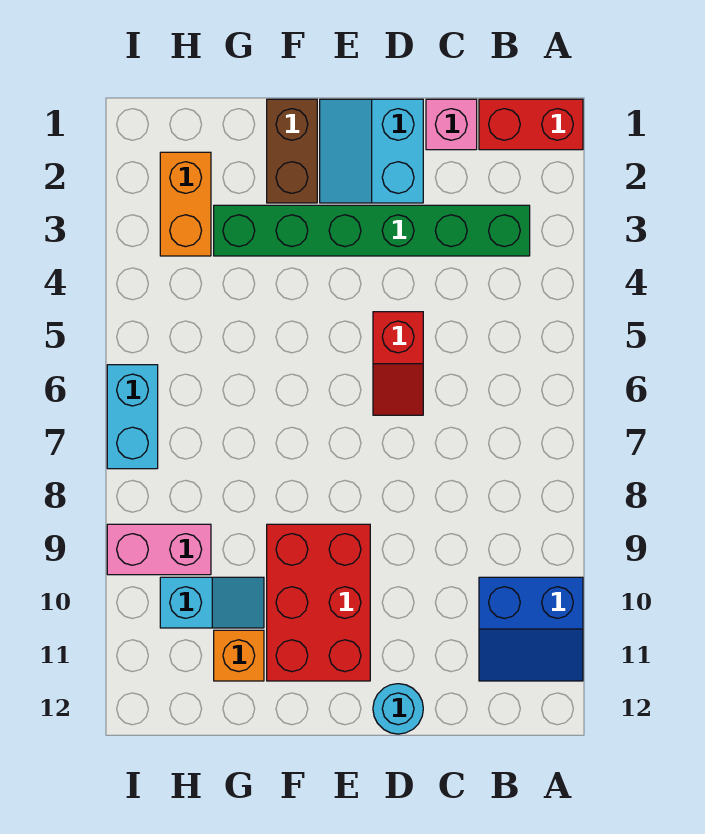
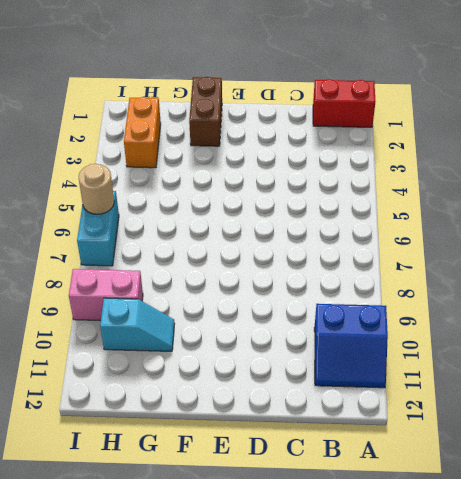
tan 1x1 round brick [79,164,114,214] -> none
none -> green 1x6 brick [214,205,530,256]
none -> pink 1x1 brick [426,99,477,150]
none -> cyan 2x2 slope [320,99,423,203]

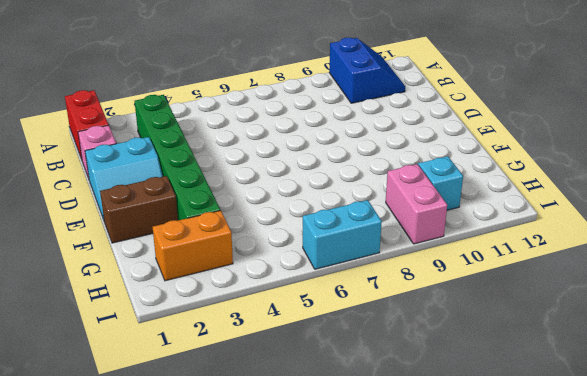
none -> red 1x2 slope [373,312,423,415]
none -> cyan 1x1 round brick [373,684,423,734]
none -> red 2x3 brick [267,524,370,681]

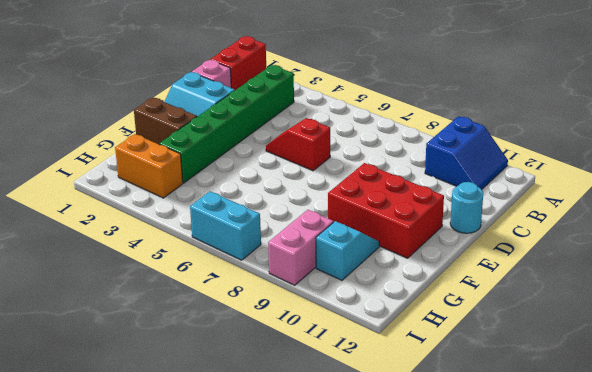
red 1x2 slope [266,118,330,171] -> red 1x2 slope turned to [373,312,423,415]
none -> orange 1x1 brick [214,630,264,681]

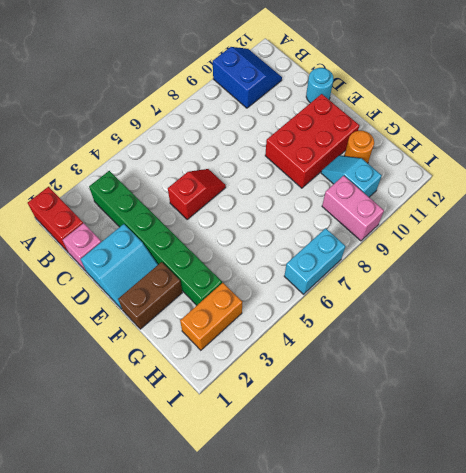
orange 1x1 round brick [344,131,374,163] -> orange 1x1 brick [214,630,264,681]

